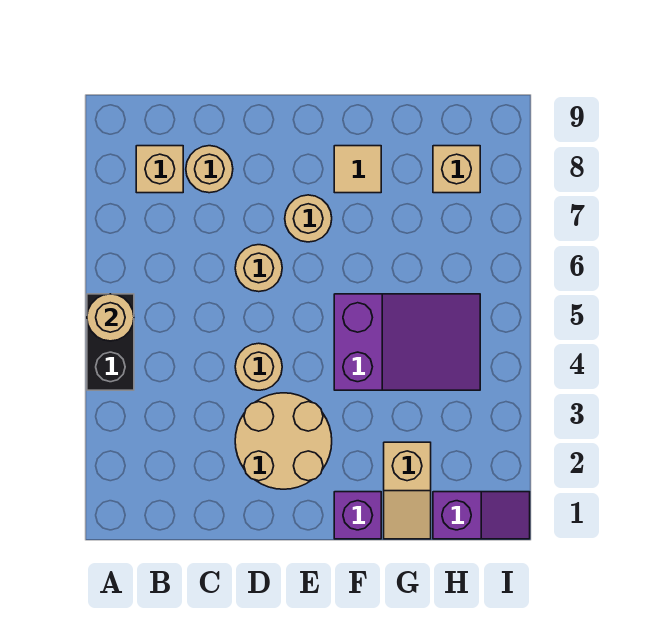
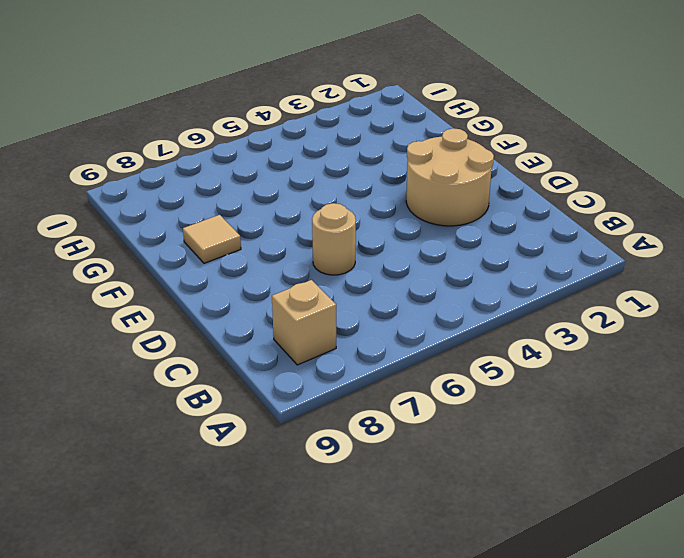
none -> black 1x2 brick [87,294,134,390]
none -> tan 1x1 round brick [186,146,233,193]
none -> tan 1x1 round brick [235,343,282,390]

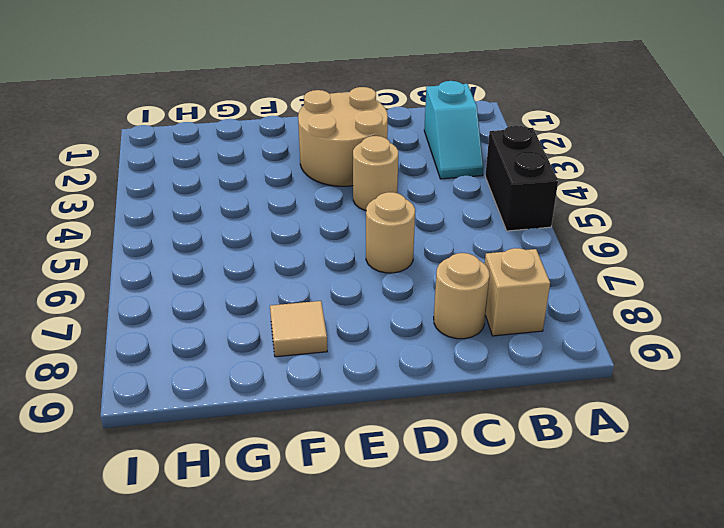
cyan 1x2 slope [424,81,483,179] -> none
none -> tan 1x1 round brick [285,195,332,242]
none -> purple 1x1 brick [334,492,381,539]
none -> purple 2x3 slope [334,294,480,390]

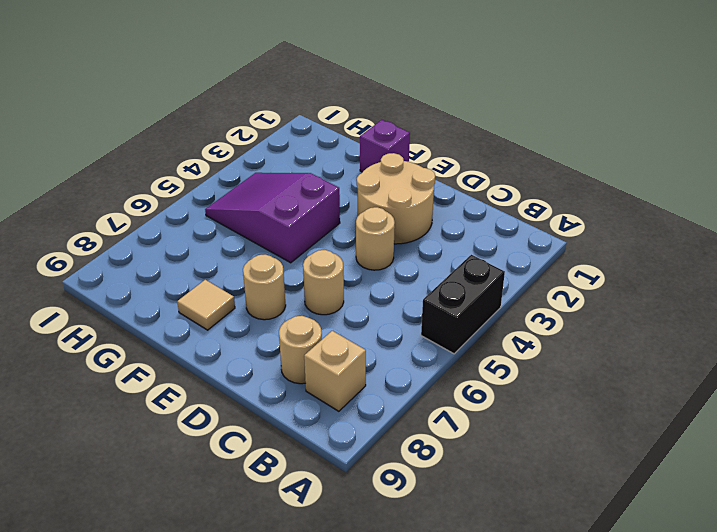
none -> tan 1x2 slope [384,442,431,539]
none -> purple 1x2 slope [433,492,530,539]
none -> tan 1x1 brick [433,146,480,193]

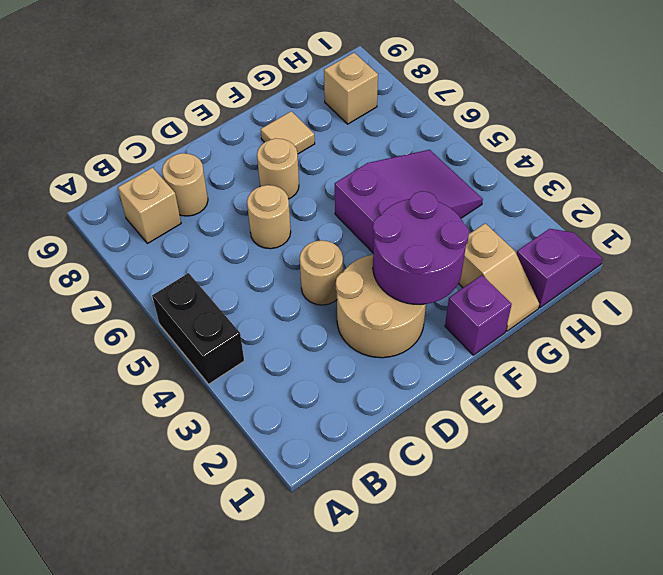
purple 2x2 round brick [373,191,469,304] -> none
none -> tan 1x1 round brick [87,294,134,341]

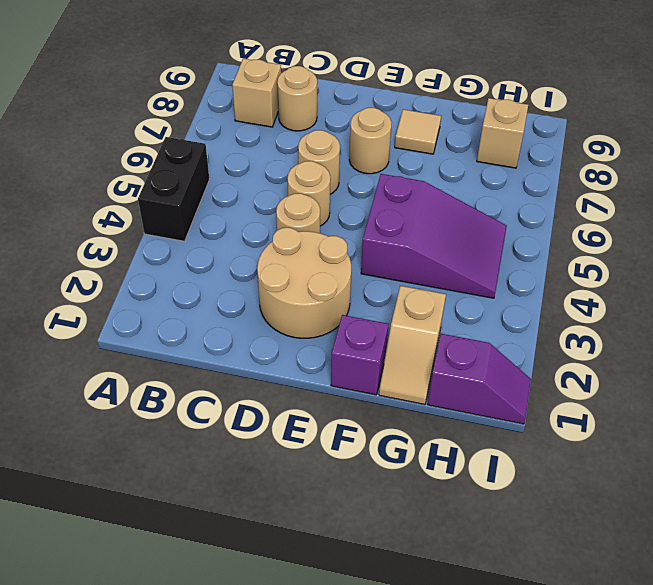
tan 1x1 round brick [287,161,330,226] -> tan 1x1 round brick moved to [87,294,134,341]

